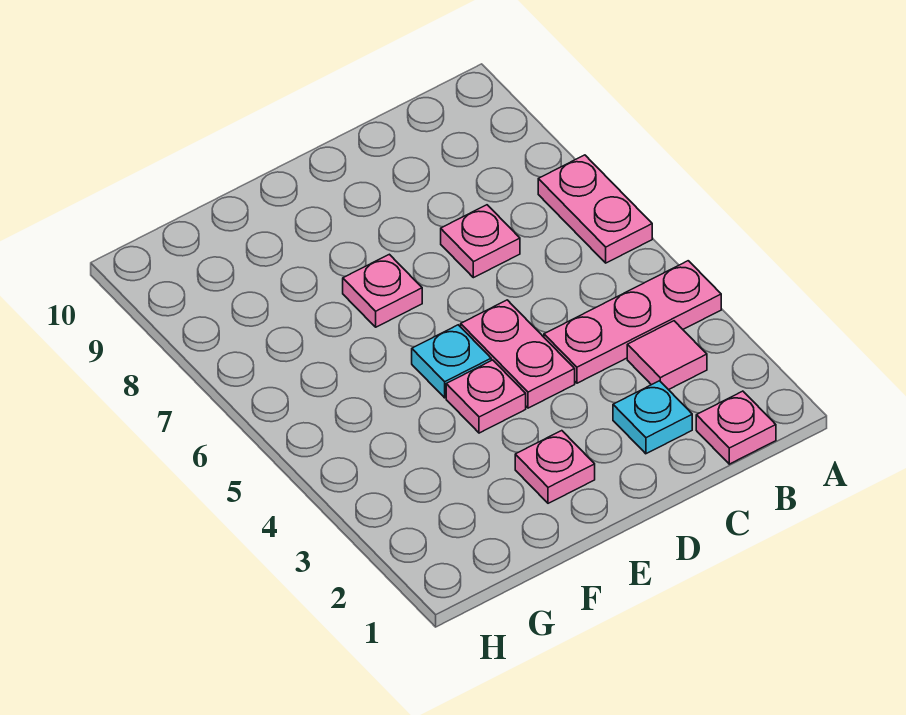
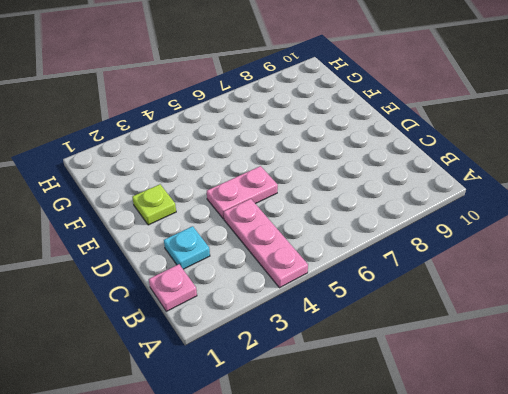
lime 1x1 plate [132,184,176,225] -> pink 1x1 plate [515,431,595,503]
none -> pink 1x2 plate [538,155,652,263]
none -> pink 1x1 tile [627,321,707,390]

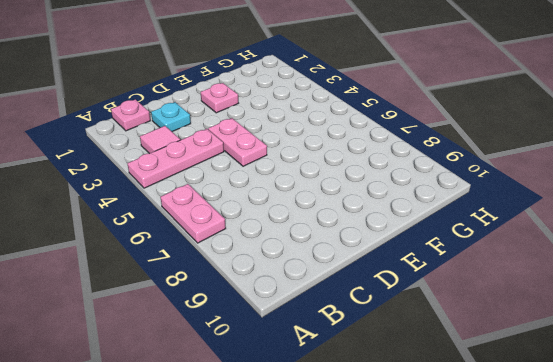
none -> pink 1x1 plate [441,205,520,278]
none -> pink 1x1 plate [446,360,526,433]

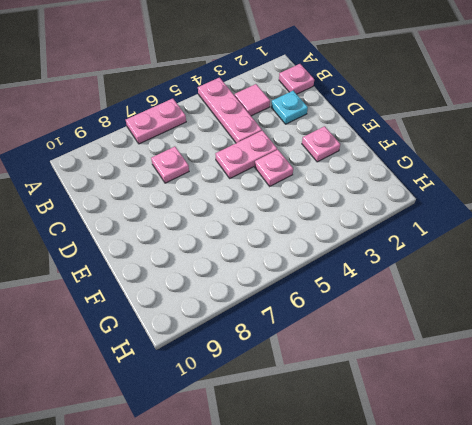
none -> cyan 1x1 plate [412,325,491,398]
none -> pink 1x1 plate [343,254,422,327]

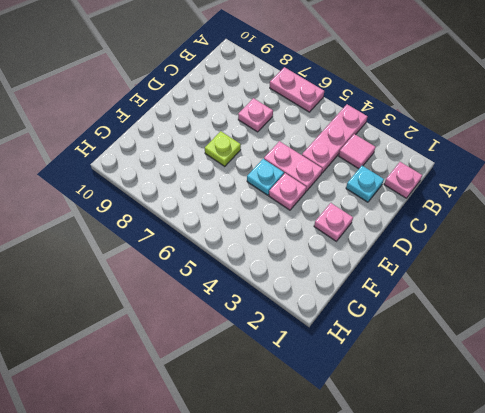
lime 1x1 plate [205,131,241,166] -> pink 1x1 plate [343,254,422,327]

